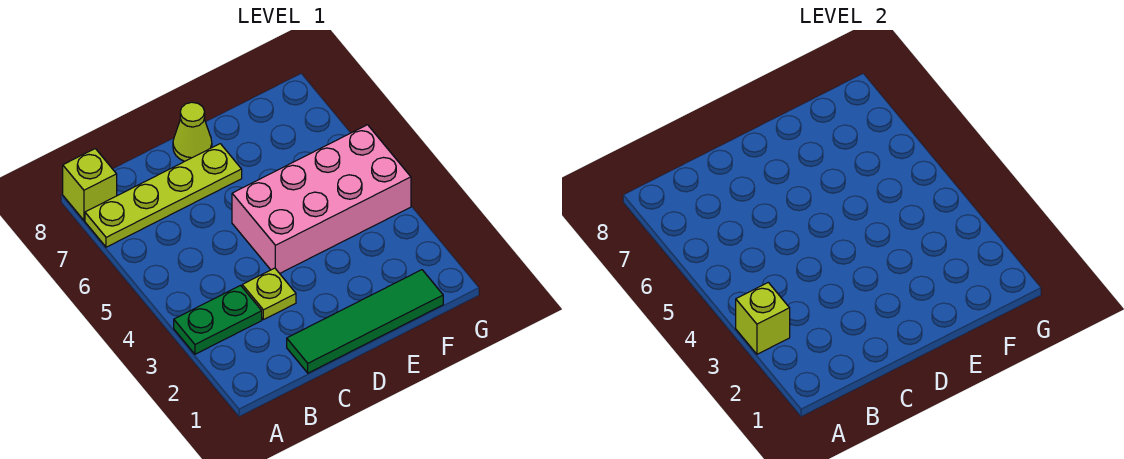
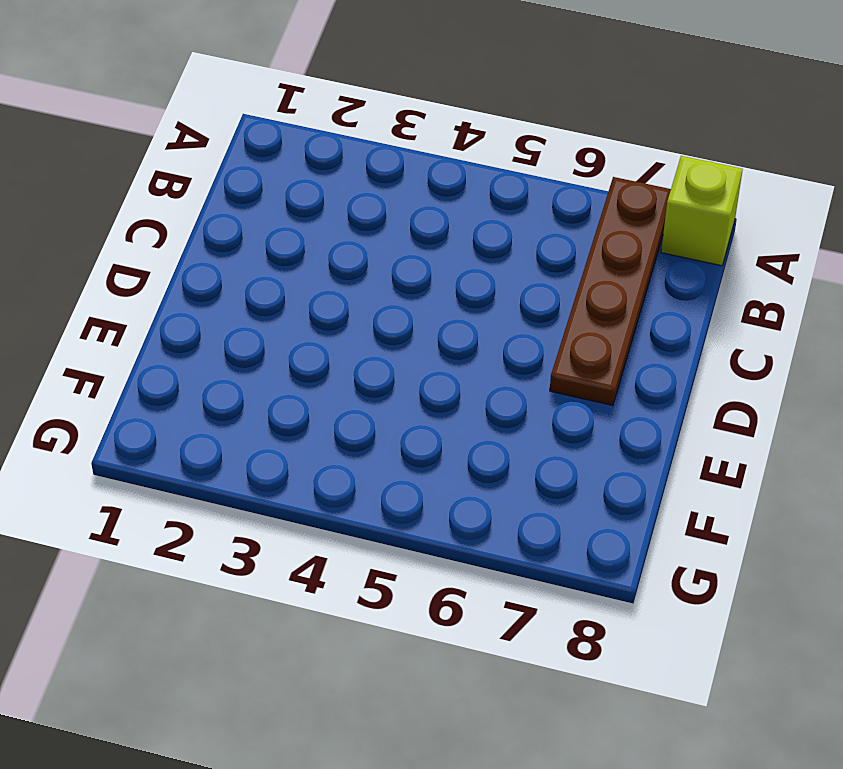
brown 1x4 plate [550,177,671,405] -> lime 1x4 plate [85,144,242,247]
none -> green 1x2 plate [174,286,262,354]
none -> green 1x4 tile [287,270,443,373]

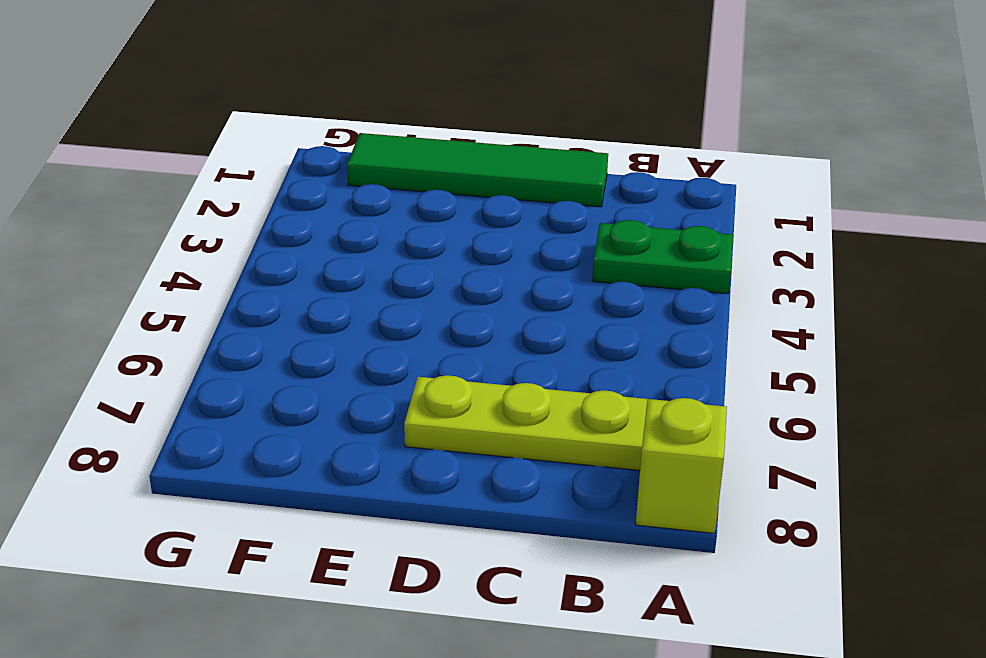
none -> lime 1x1 plate [242,268,296,320]
none -> pink 2x4 brick [232,125,411,273]

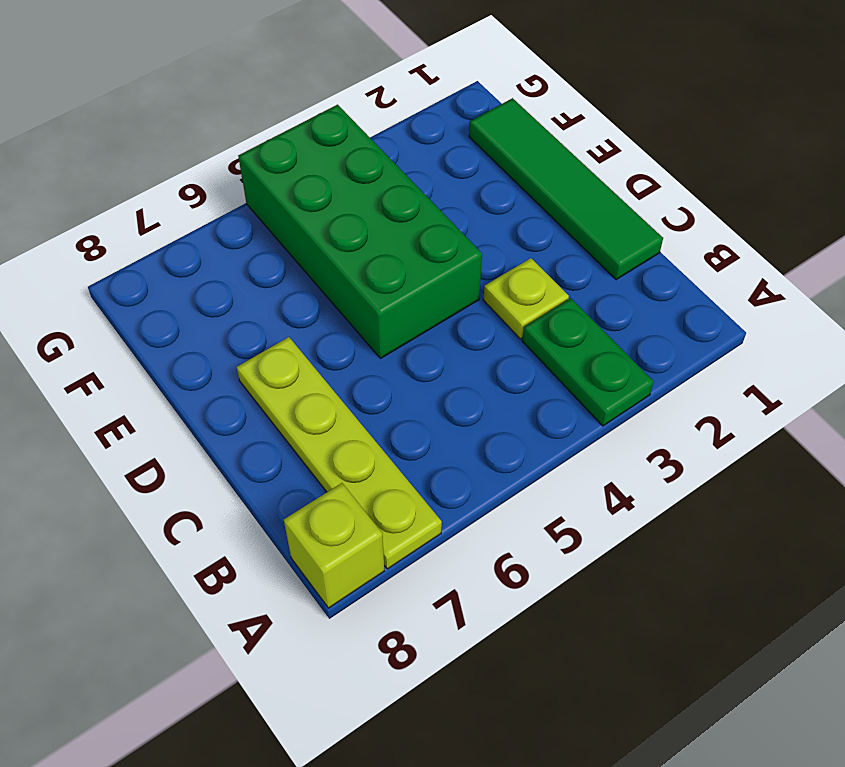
green 2x4 brick [238,105,482,359] -> pink 2x4 brick [232,125,411,273]
none -> lime 1x1 cone [173,102,212,161]
none -> lime 1x1 brick [736,282,790,354]

